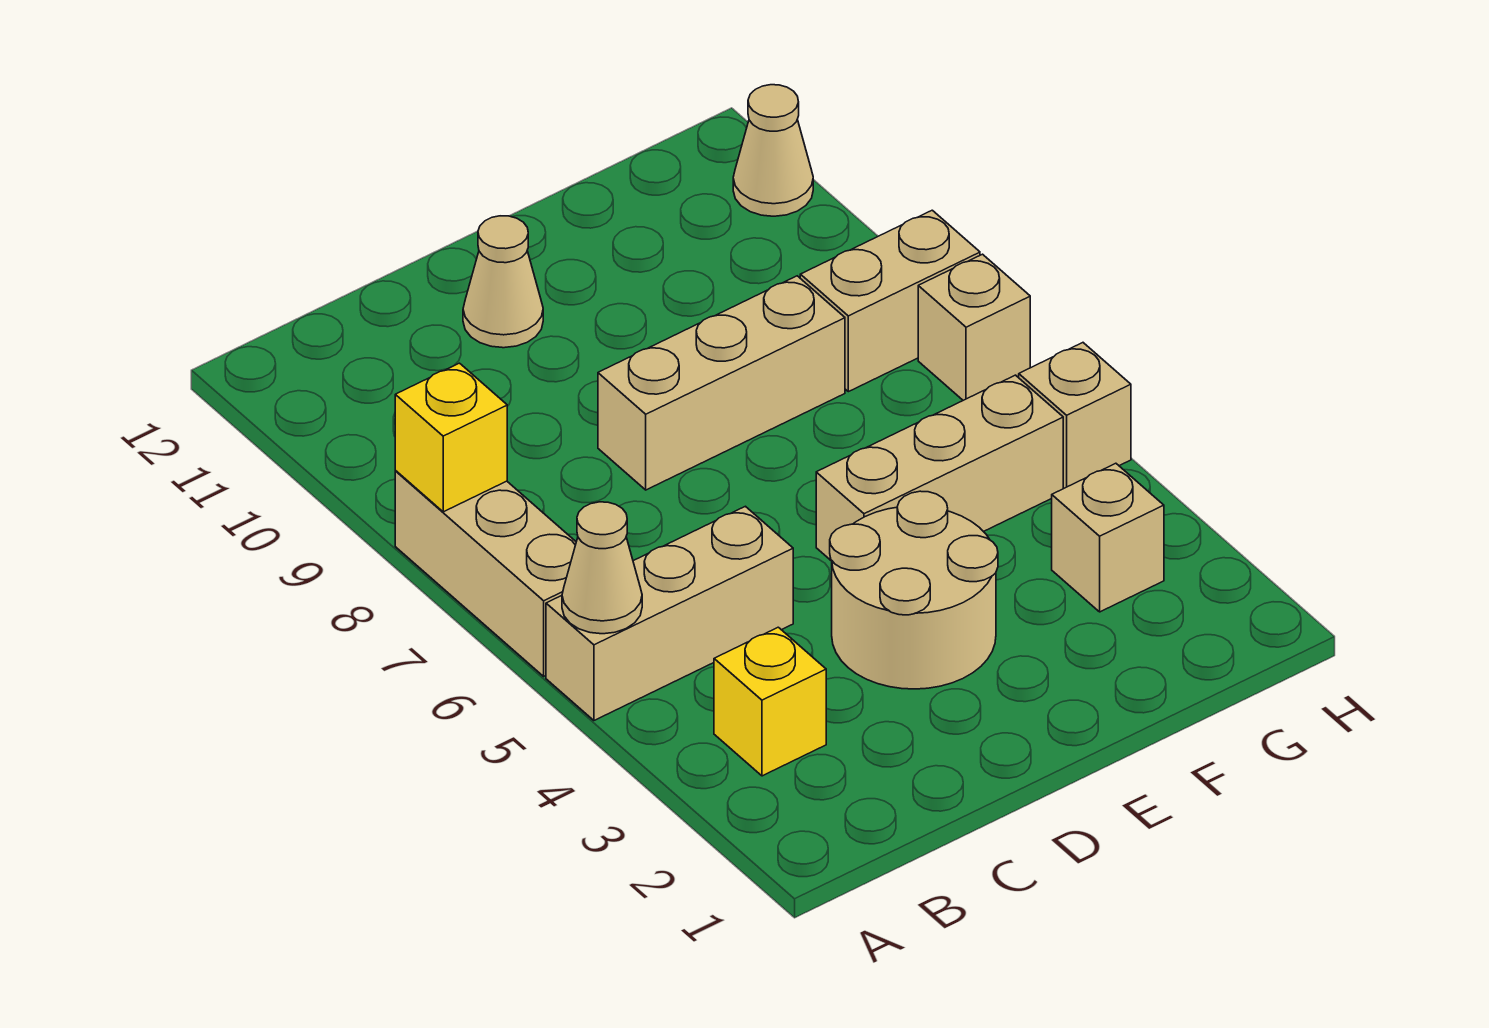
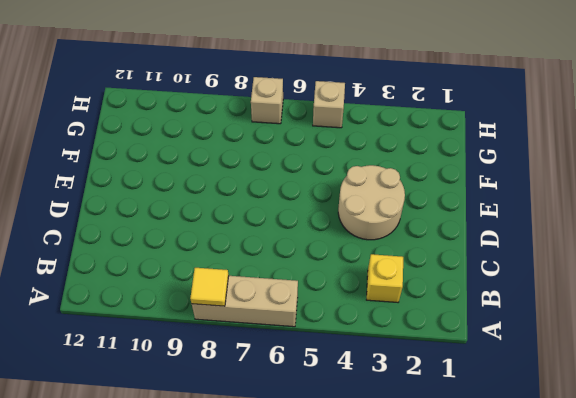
yellow 1x1 tile [190,268,229,306] -> yellow 1x1 brick [395,363,507,512]
none -> tan 1x3 brick [546,506,793,720]
none -> tan 1x3 brick [598,276,845,490]
none -> tan 1x1 cone [463,216,543,348]

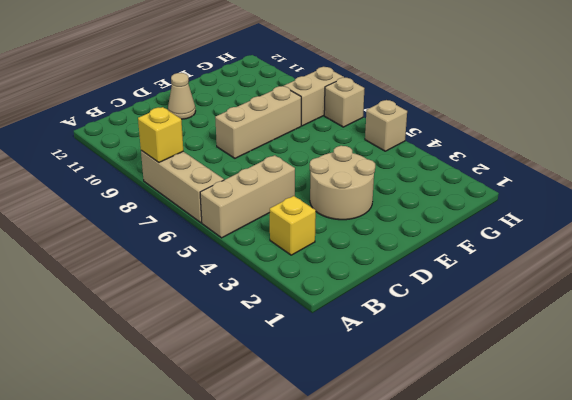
none -> tan 1x3 brick [816,375,1063,561]
none -> tan 1x1 brick [1052,463,1164,612]
none -> tan 1x1 cone [733,85,813,216]

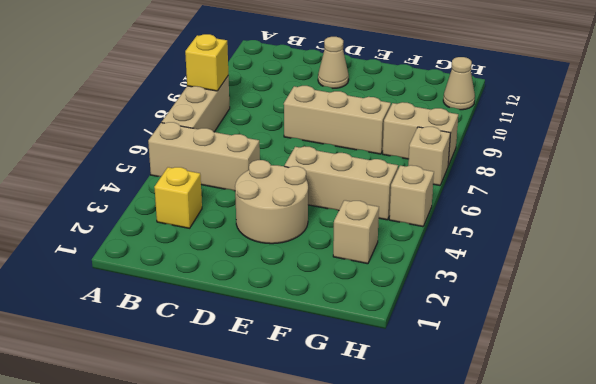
none -> tan 1x1 cone [562,502,642,634]

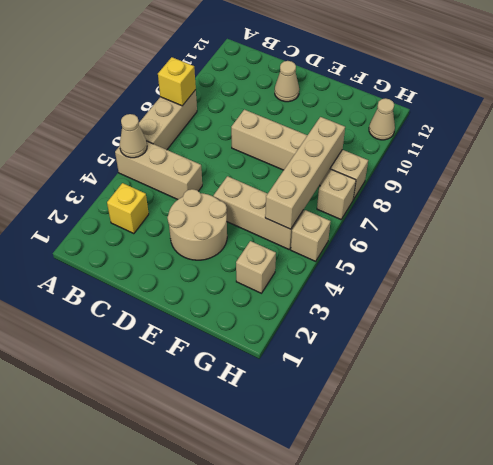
tan 1x4 brick [265,117,345,229] -> none

